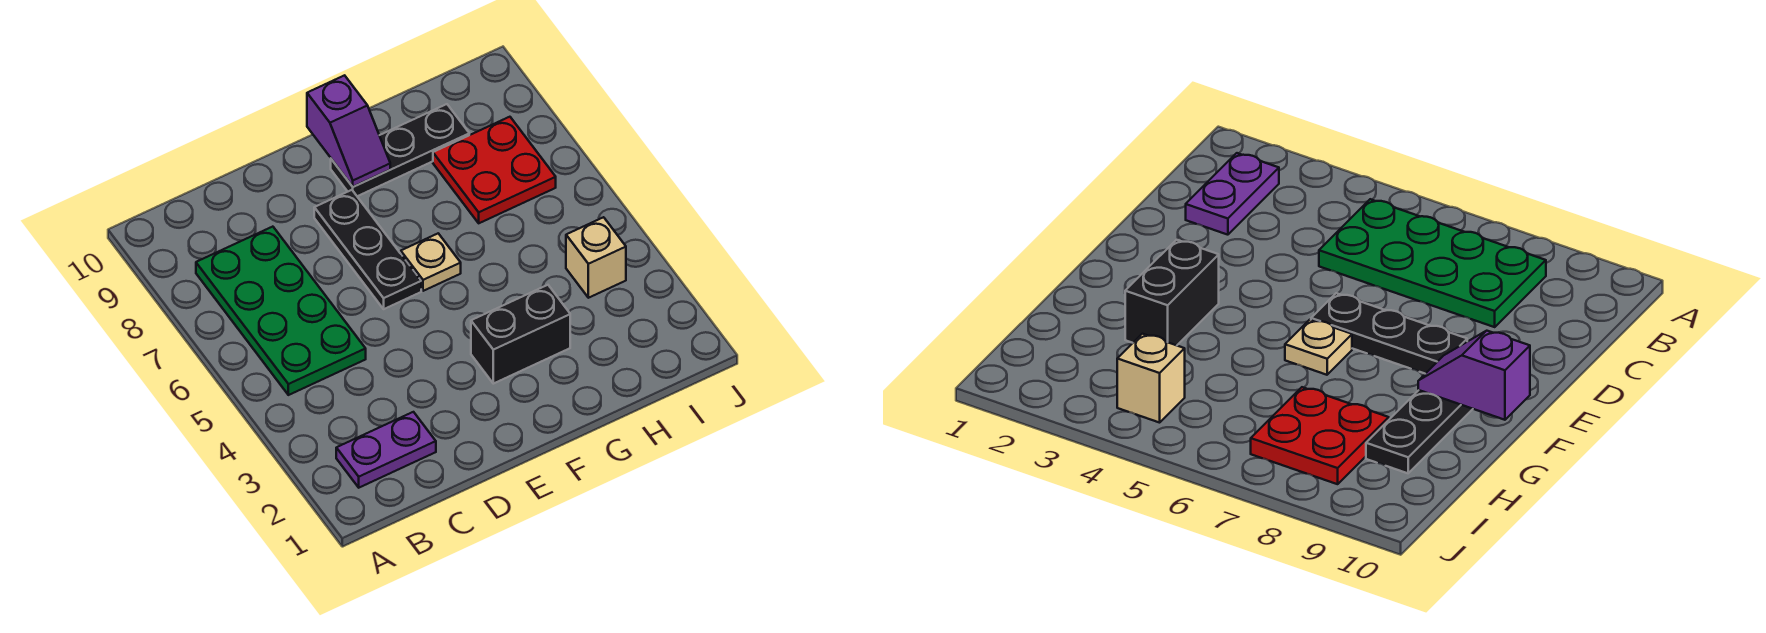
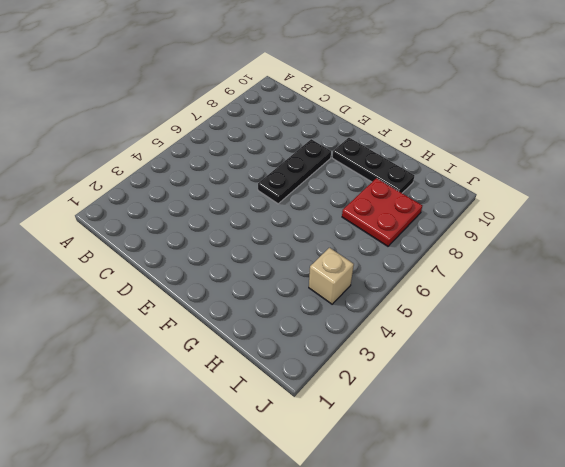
none -> purple 1x2 plate [336,412,436,488]
none -> green 2x4 plate [196,227,366,395]

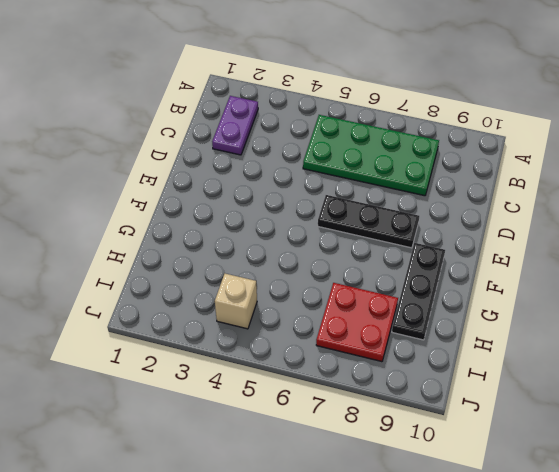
none -> black 1x2 brick [471,285,570,384]
none -> tan 1x1 plate [401,233,461,291]

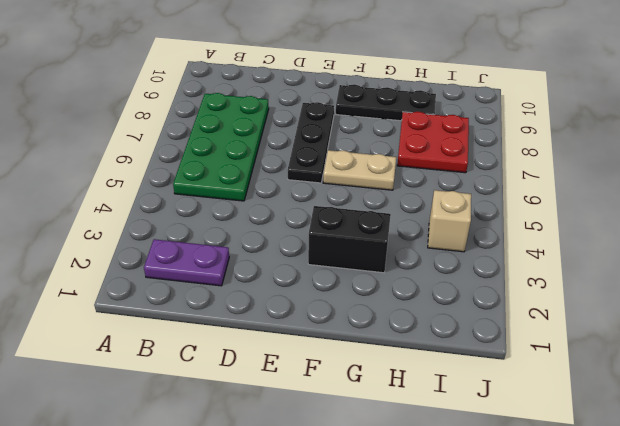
tan 1x2 plate [323,150,396,190] -> tan 1x1 plate [401,233,461,291]
none -> purple 1x2 slope [307,75,390,187]

